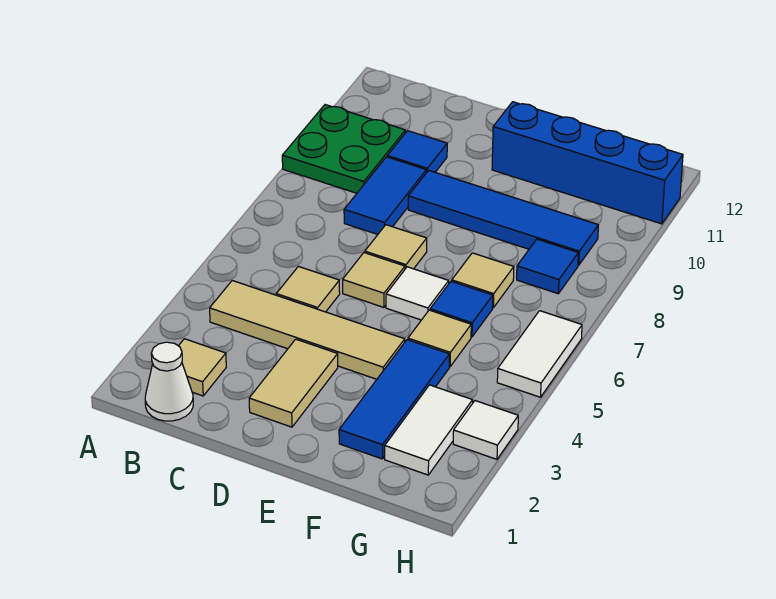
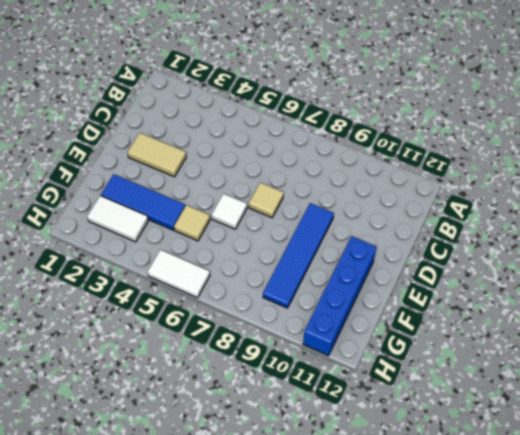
none -> green 2x2 plate [282,105,405,193]
none -> white 1x1 cone [145,342,193,421]
none -> tan 1x1 tile [179,339,226,396]

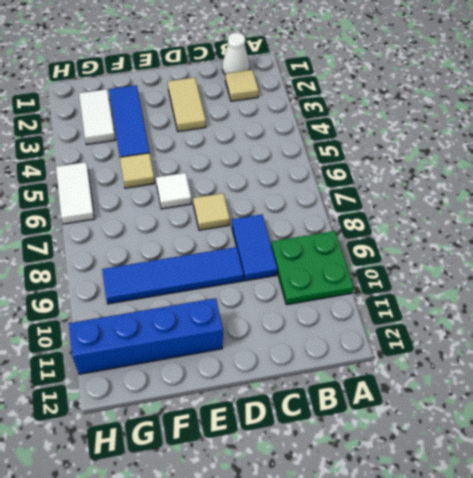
none -> tan 1x4 tile [210,281,405,379]
none -> tan 1x1 tile [276,266,340,312]
none -> blue 1x1 tile [387,131,447,173]

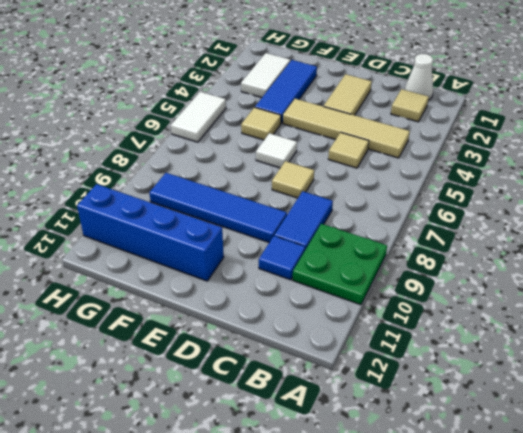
none -> tan 1x1 tile [343,253,405,307]
none -> blue 1x1 tile [430,281,493,337]
none -> tan 1x1 tile [452,253,514,308]

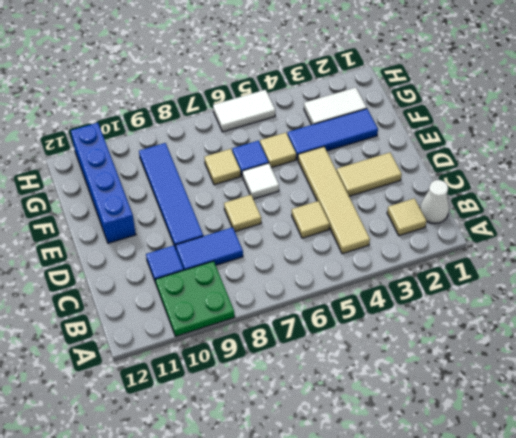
none -> tan 1x1 tile [343,253,405,307]
none -> blue 1x1 tile [517,239,578,294]
none -> white 1x1 tile [453,401,518,459]

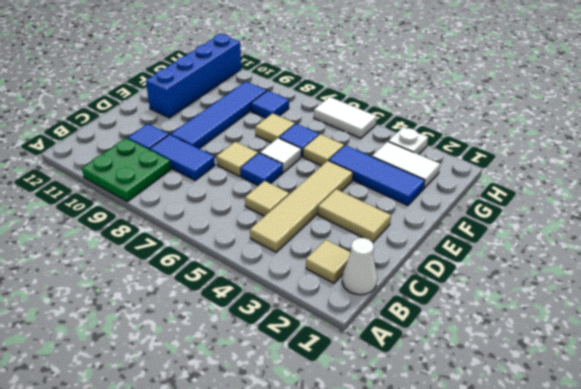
blue 1x1 tile [240,153,283,186] -> tan 1x1 tile [343,253,405,307]
white 1x1 plate [388,127,428,154] -> white 1x1 tile [453,401,518,459]

